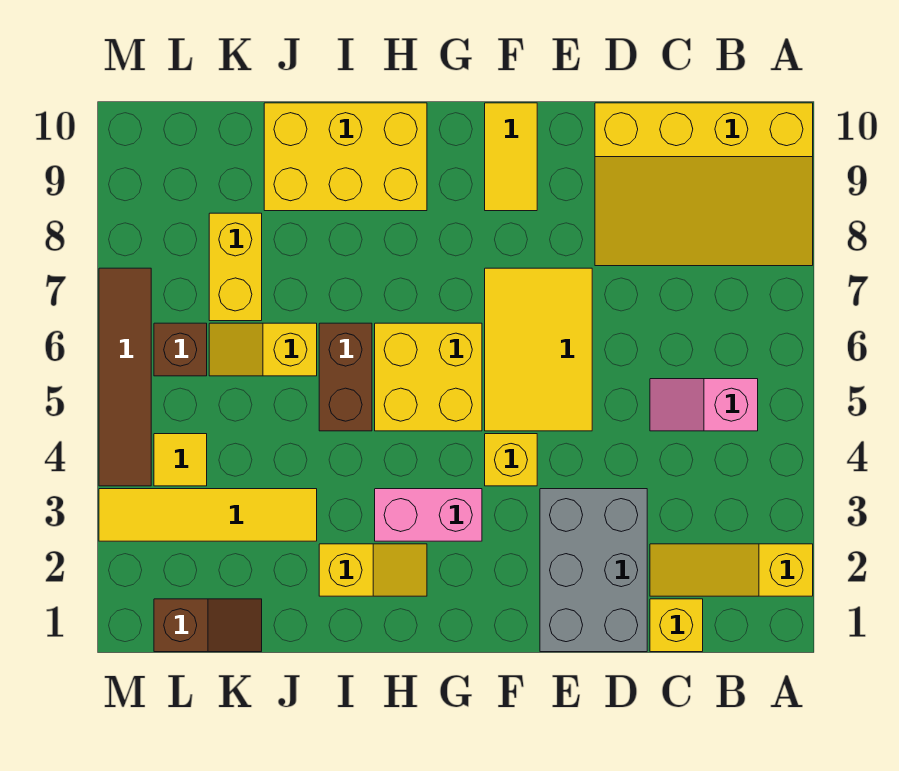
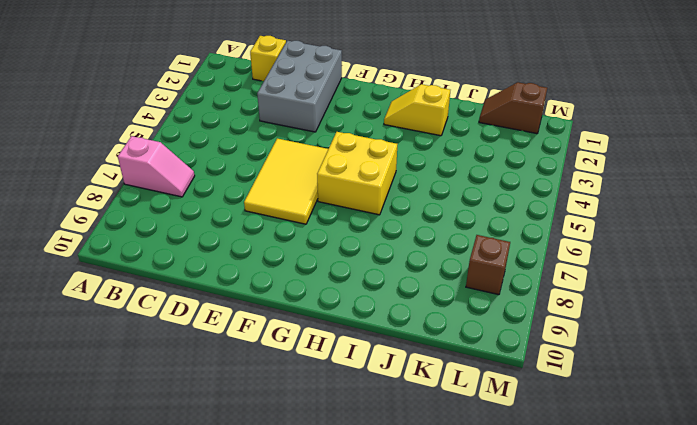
pink 1x2 slope [118,136,195,197] -> pink 1x2 slope moved to [650,379,758,431]
brown 1x1 brick [466,235,510,295] -> brown 1x1 brick moved to [154,323,207,376]
none -> yellow 1x3 slope [650,544,813,596]
none -> yellow 3x4 slope [595,103,813,266]
none -> yellow 1x1 brick [485,434,537,486]

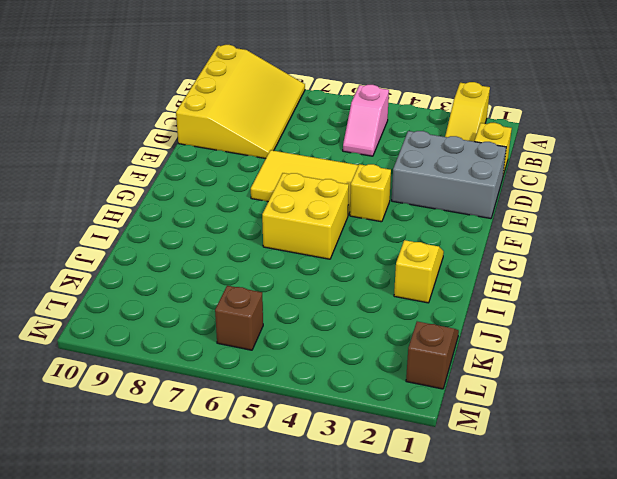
none -> yellow 1x2 tile [485,103,537,211]
none -> pink 1x2 brick [375,489,482,541]
none -> yellow 2x3 brick [264,103,427,211]

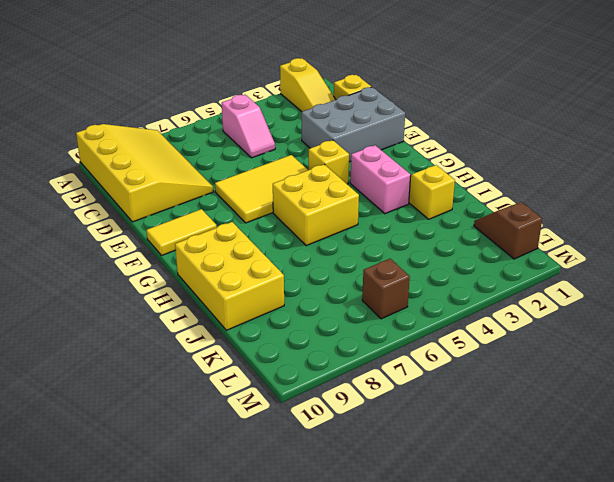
none -> brown 1x2 brick [319,323,372,431]
none -> yellow 1x4 tile [99,489,317,541]
none -> yellow 1x2 slope [209,323,317,376]

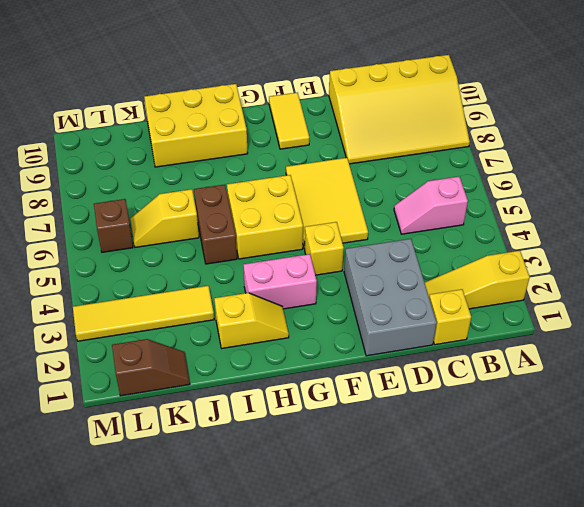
none -> yellow 1x2 brick [209,213,262,321]
none -> yellow 1x1 tile [154,434,207,486]
none -> brown 1x4 tile [99,268,151,486]

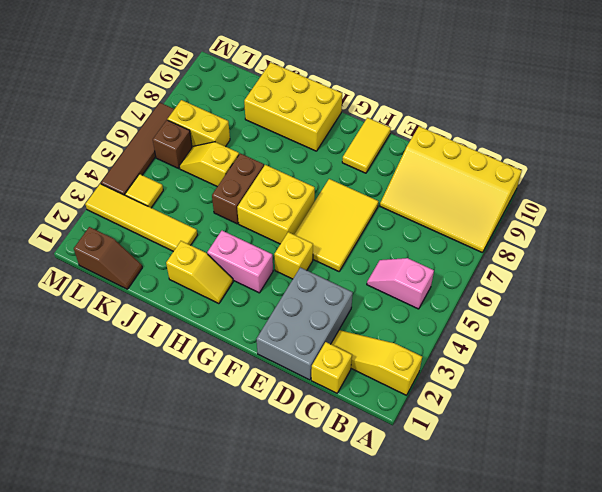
yellow 1x2 brick [167,100,230,147] -> yellow 1x2 brick turned to [209,213,262,321]

